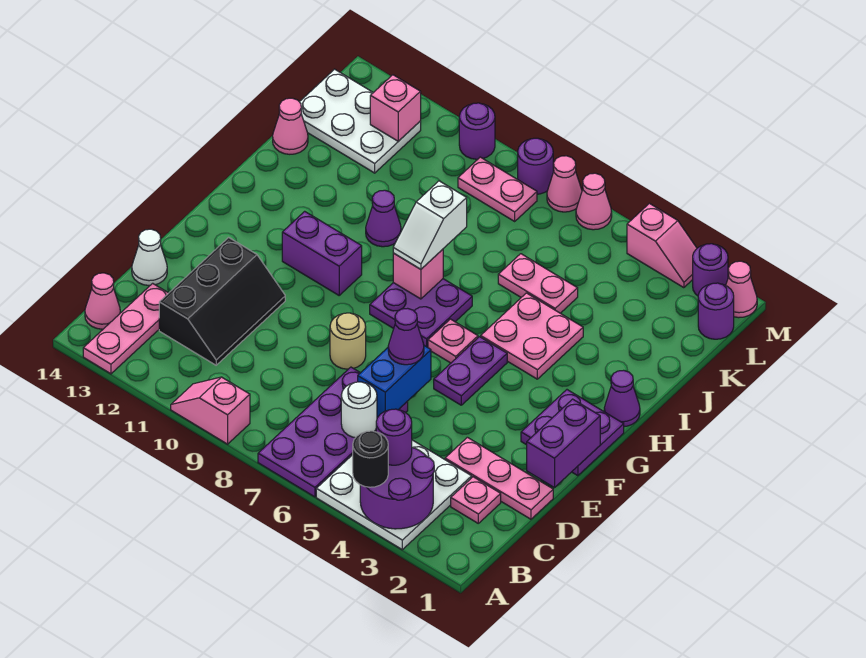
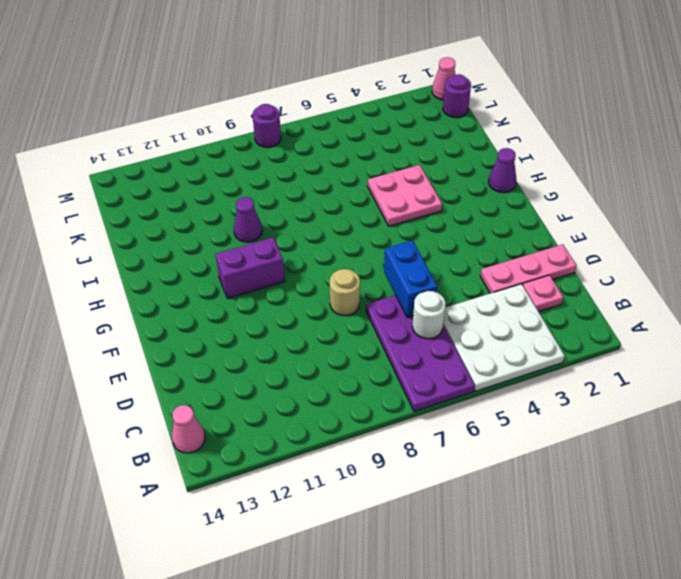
none -> pink 1x2 slope [171,377,250,444]
none -> pink 1x3 plate [83,283,168,374]
none -> black 2x3 slope [159,238,285,365]
none -> white 1x1 cone [132,229,167,286]

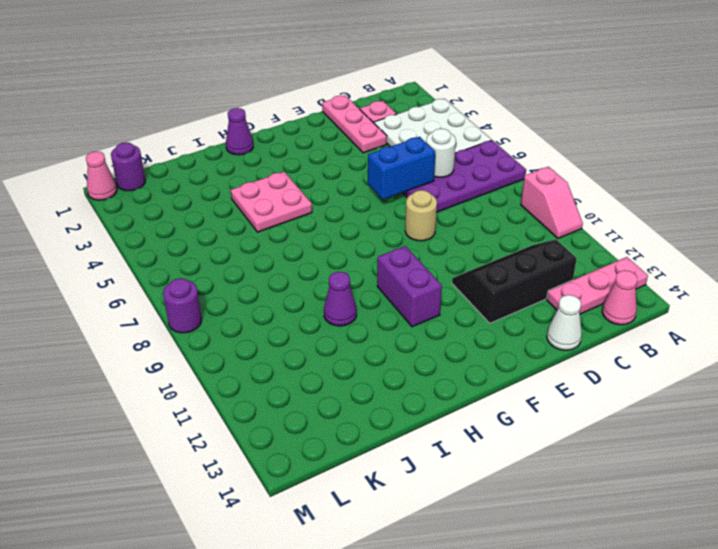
none -> purple 2x2 plate [521,390,624,476]
none -> purple 1x2 plate [434,337,507,405]
none -> pink 1x1 plate [428,319,478,363]
none -> purple 2x2 plate [370,279,472,347]

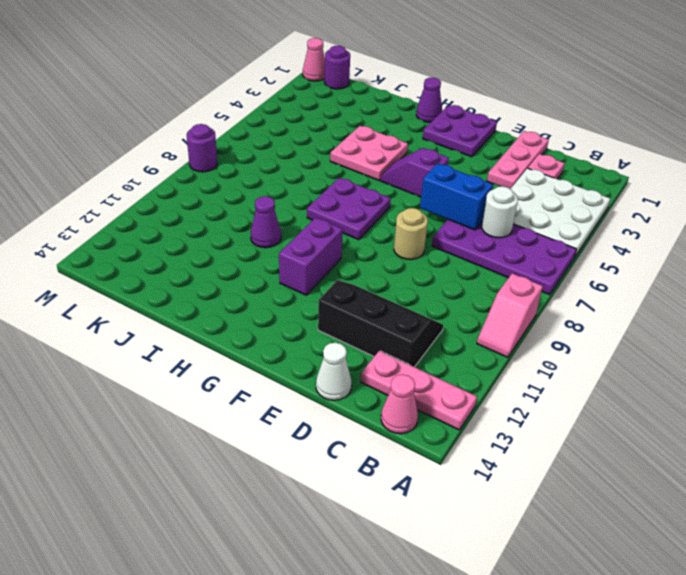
purple 1x2 slope [381,148,449,197] -> purple 1x2 plate [434,337,507,405]
none -> pink 1x1 plate [428,319,478,363]
none -> pink 1x2 plate [498,254,578,313]
none -> pink 1x1 cone [273,98,308,154]
none -> white 2x3 plate [300,69,421,173]

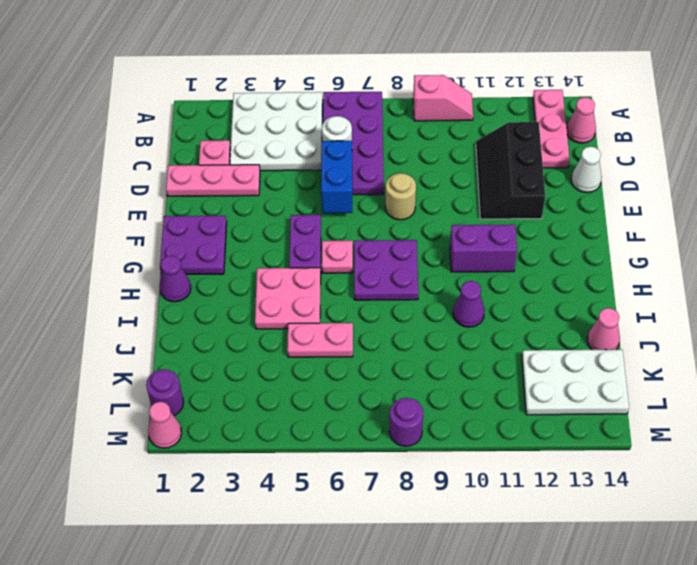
none -> pink 1x2 plate [458,157,537,221]
none -> purple 1x1 round brick [693,244,728,296]
none -> pink 1x2 slope [627,203,697,288]
none -> pink 1x1 cone [576,173,612,230]

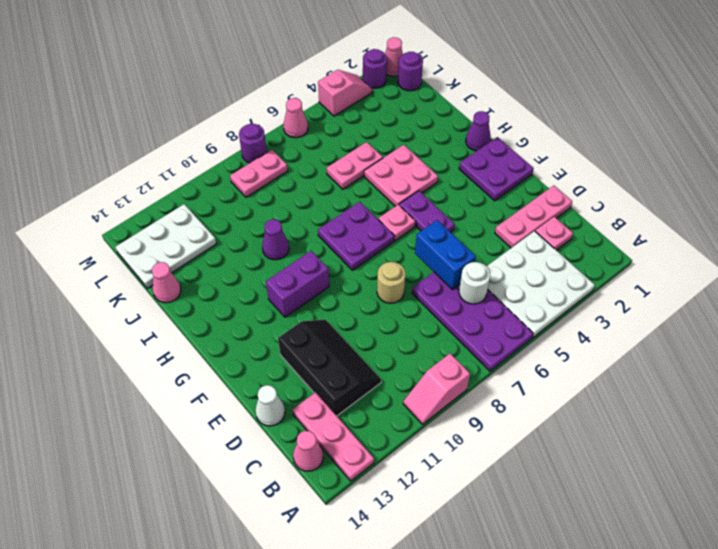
none -> pink 1x1 cone [547,156,582,212]
none -> purple 1x1 round brick [459,103,495,159]
none -> purple 2x2 round brick [360,447,434,529]
none -> purple 1x2 brick [527,399,600,488]

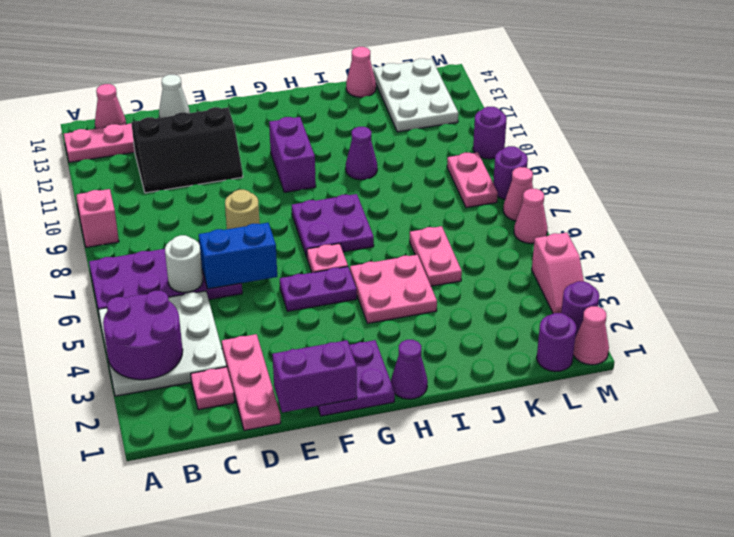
none -> pink 1x1 brick [393,249,443,299]
none -> pink 1x1 brick [370,75,421,141]
none -> black 1x1 round brick [353,431,388,487]
none -> purple 1x1 round brick [376,409,412,465]

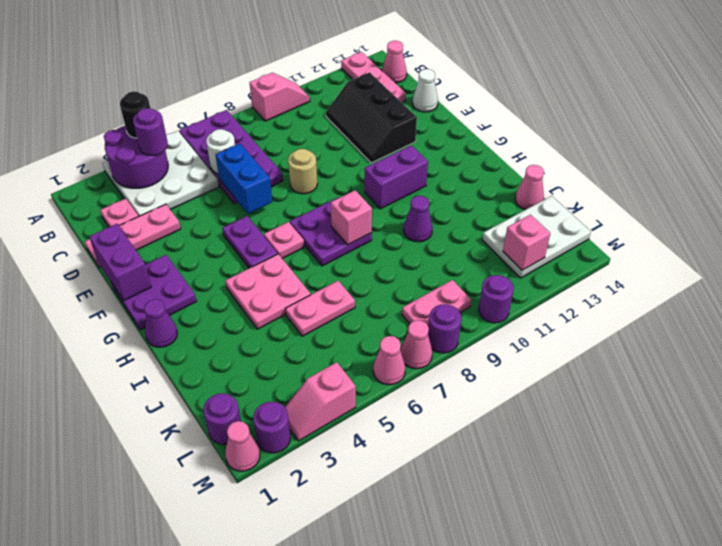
none -> purple 1x1 cone [388,308,424,365]
none -> white 1x2 slope [393,181,467,269]

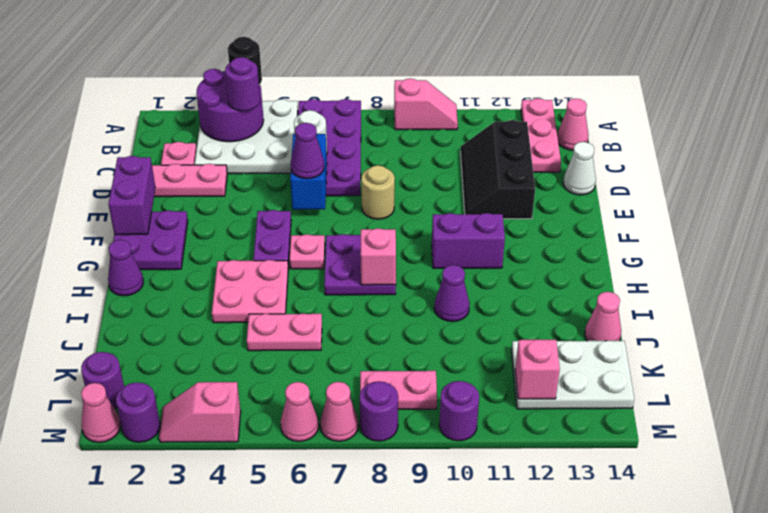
none -> white 1x2 slope [393,181,467,269]

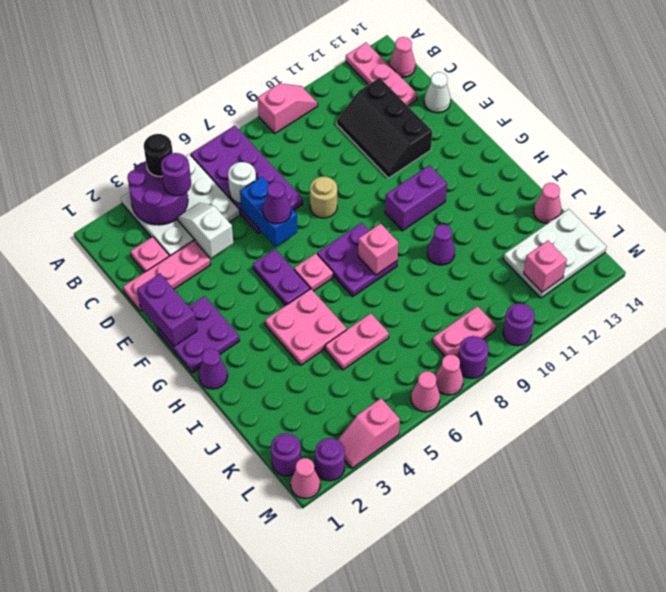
white 1x2 slope [177,203,233,258] -> white 1x2 slope moved to [393,181,467,269]

